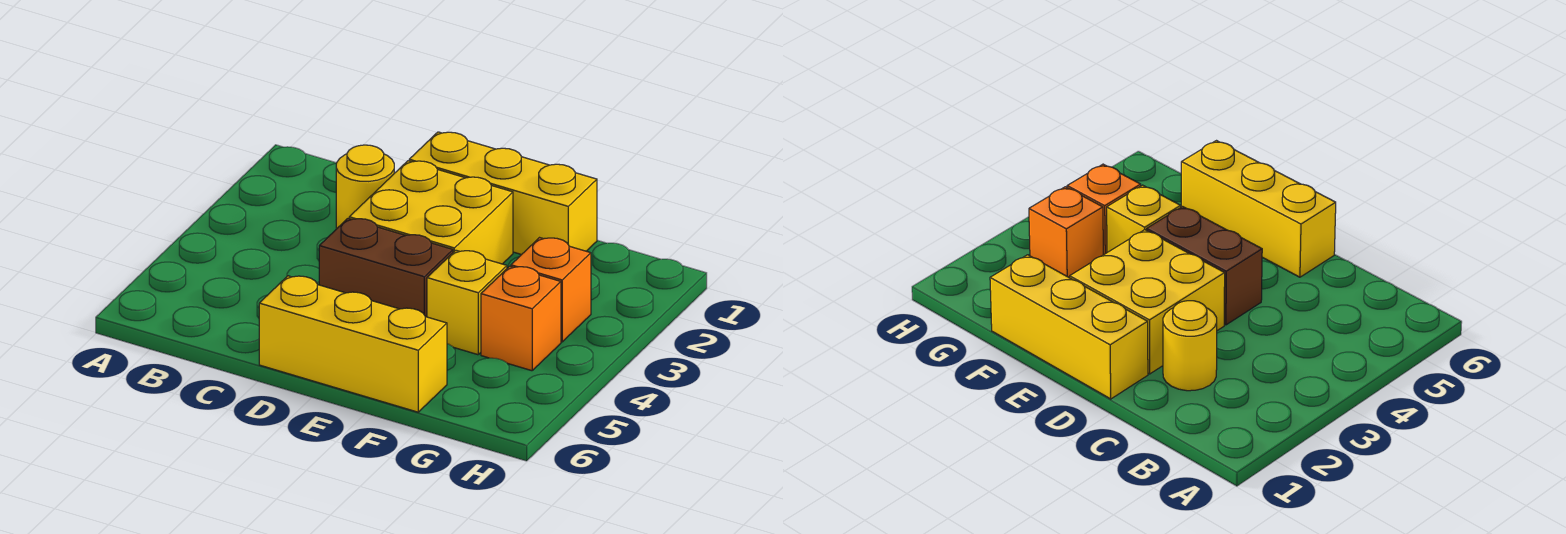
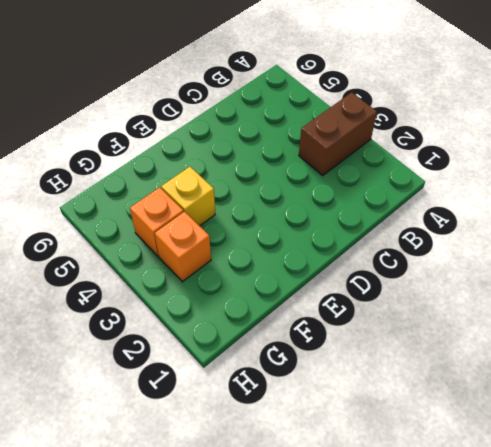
brown 1x2 brick [299,92,377,175] -> brown 1x2 brick moved to [319,218,453,317]
none -> yellow 1x1 round brick [336,145,394,229]
none -> yellow 1x3 brick [409,132,597,255]

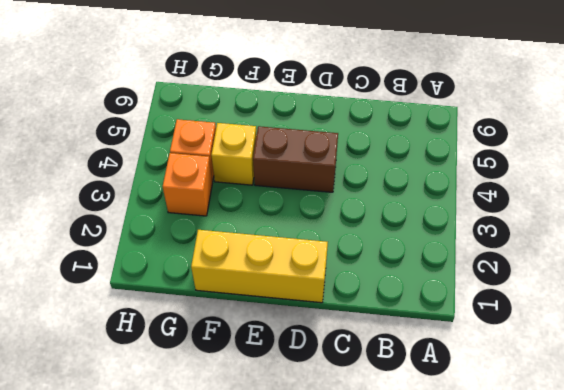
none -> yellow 1x1 round brick [336,145,394,229]
none -> yellow 2x2 brick [349,161,513,264]

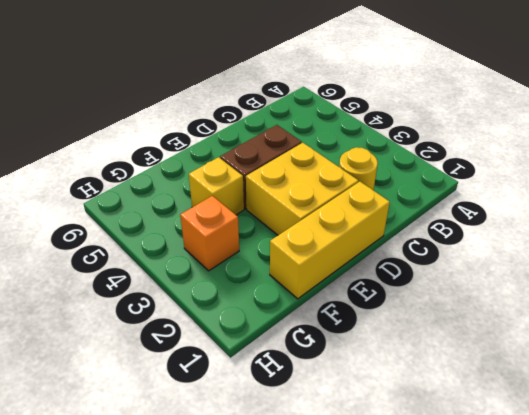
none -> yellow 1x3 brick [259,276,447,412]
none -> orange 1x1 brick [481,266,561,371]

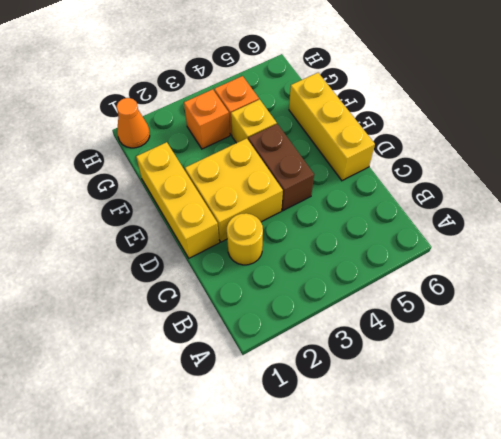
orange 1x1 cone [116,98,150,148] -> none

